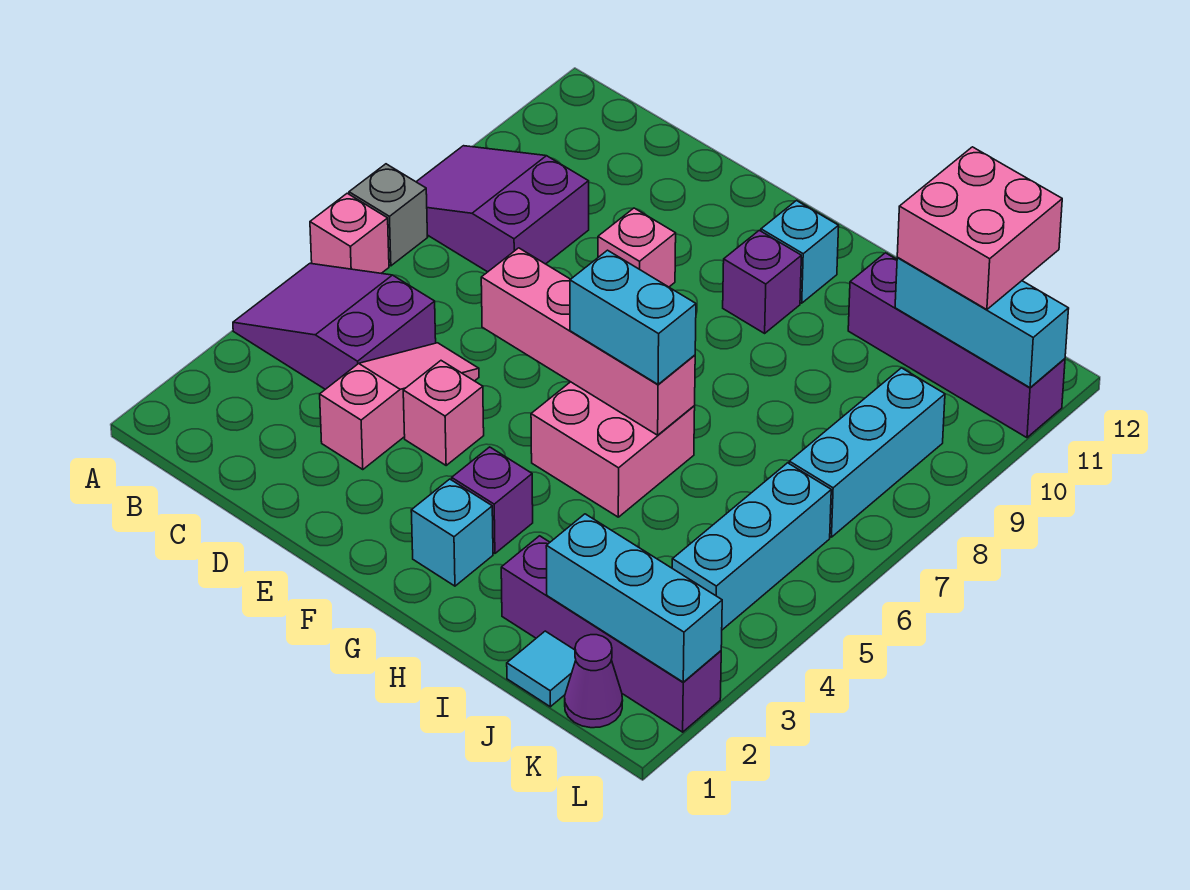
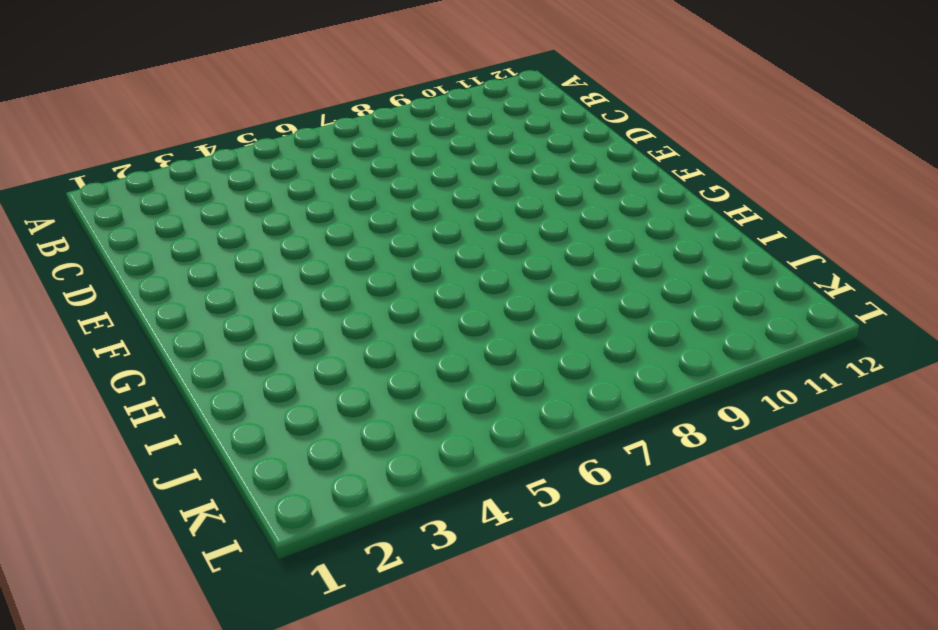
none -> purple 2x3 slope [233,263,436,389]
none -> pink 1x1 brick [310,193,389,273]
none -> grey 1x1 brick [349,164,428,266]

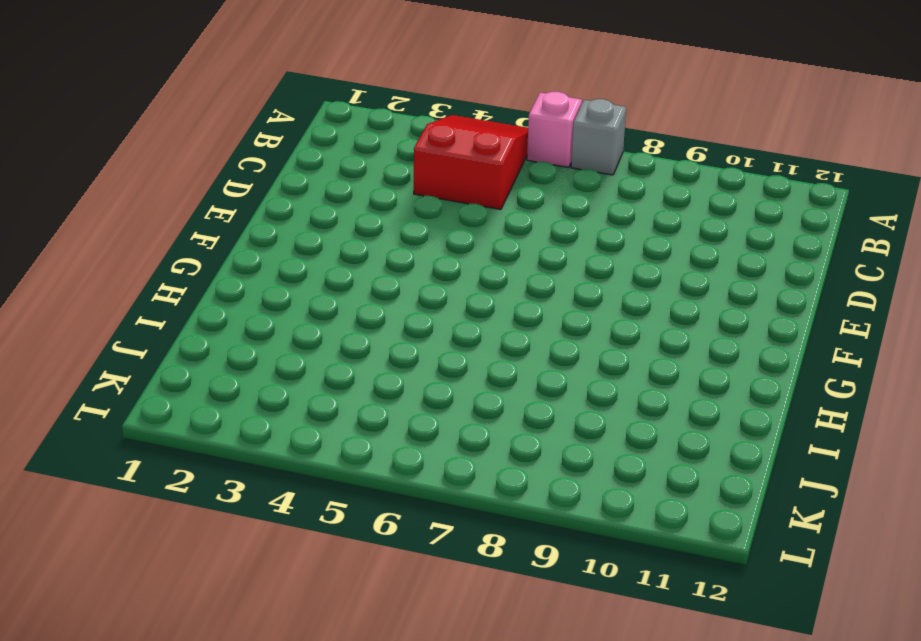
red 2x3 slope [414,115,528,209] -> purple 2x3 slope [233,263,436,389]
none -> purple 2x3 slope [416,146,589,272]
none -> pink 1x3 slope [320,343,479,470]
none -> pink 1x1 brick [403,361,484,465]

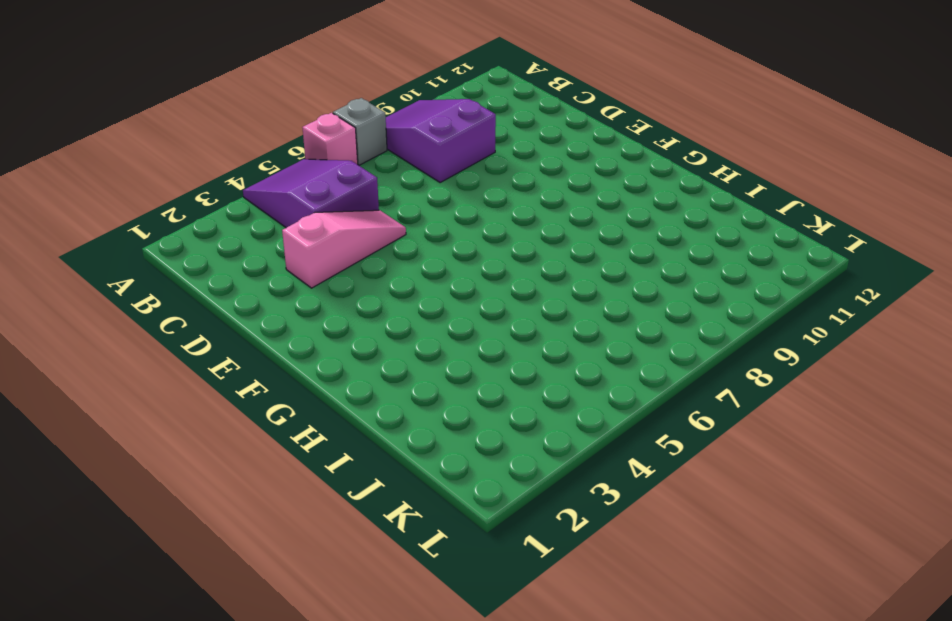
none -> pink 1x1 brick [403,361,484,465]
none -> pink 1x1 brick [598,208,676,287]
none -> cyan 1x1 brick [411,479,493,586]

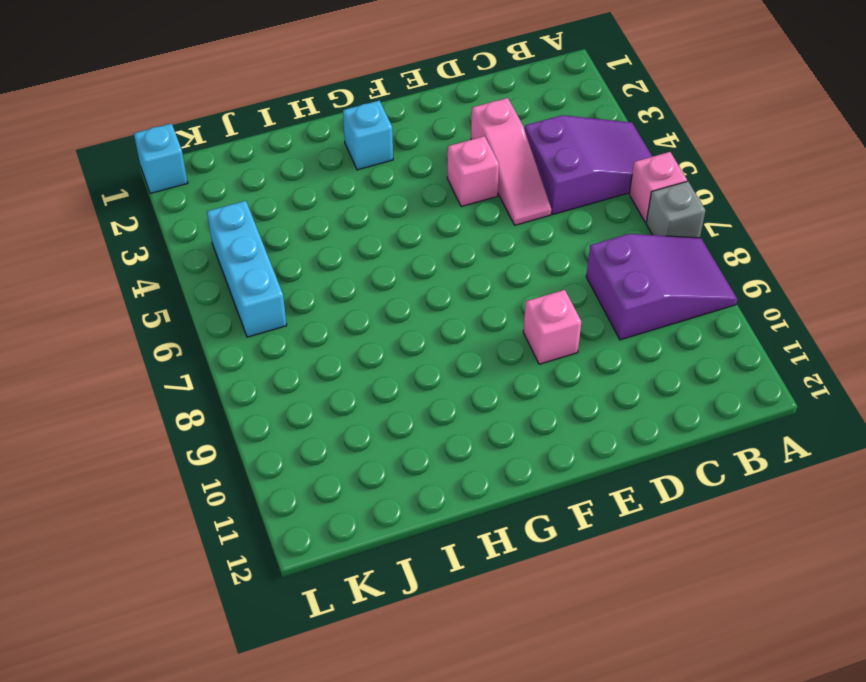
cyan 1x1 brick [134,123,188,193] -> cyan 1x1 brick moved to [761,201,839,303]
none -> purple 1x1 brick [452,447,533,553]
none -> pink 2x2 brick [531,382,695,517]
none -> purple 1x1 brick [723,230,801,333]

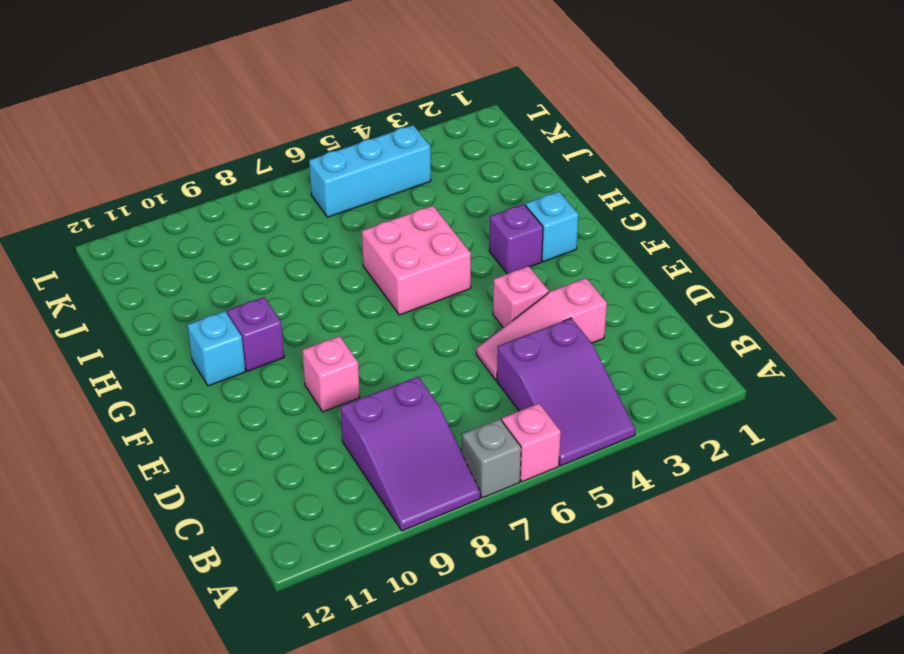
none -> purple 1x4 brick [501,536,721,732]
none -> purple 1x4 brick [848,253,1065,438]
none -> cyan 1x1 tile [507,631,576,707]

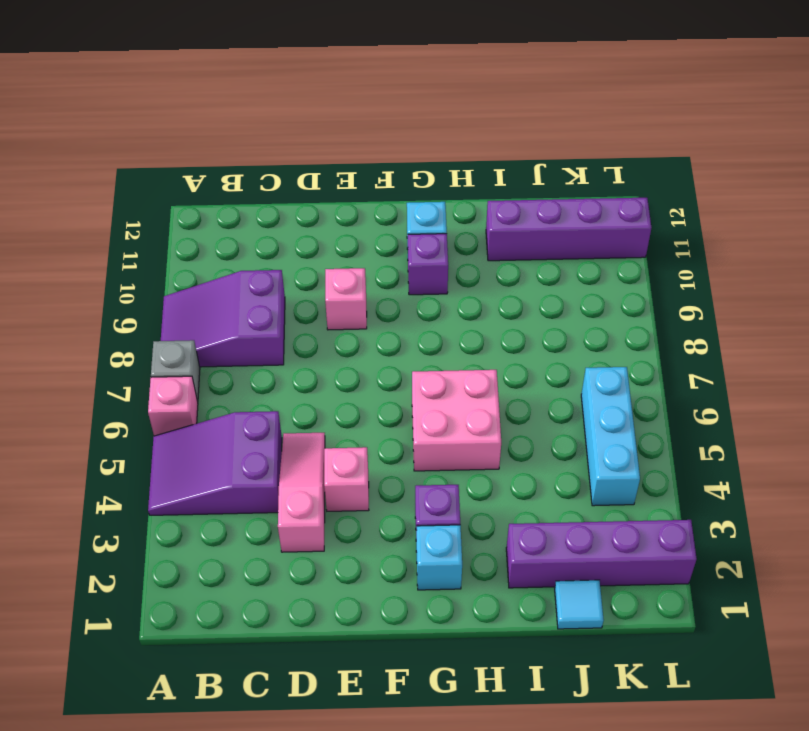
none -> purple 1x1 cone [565,635,623,728]
none -> cyan 1x3 brick [789,368,945,537]
none -> pink 1x4 brick [481,248,695,435]

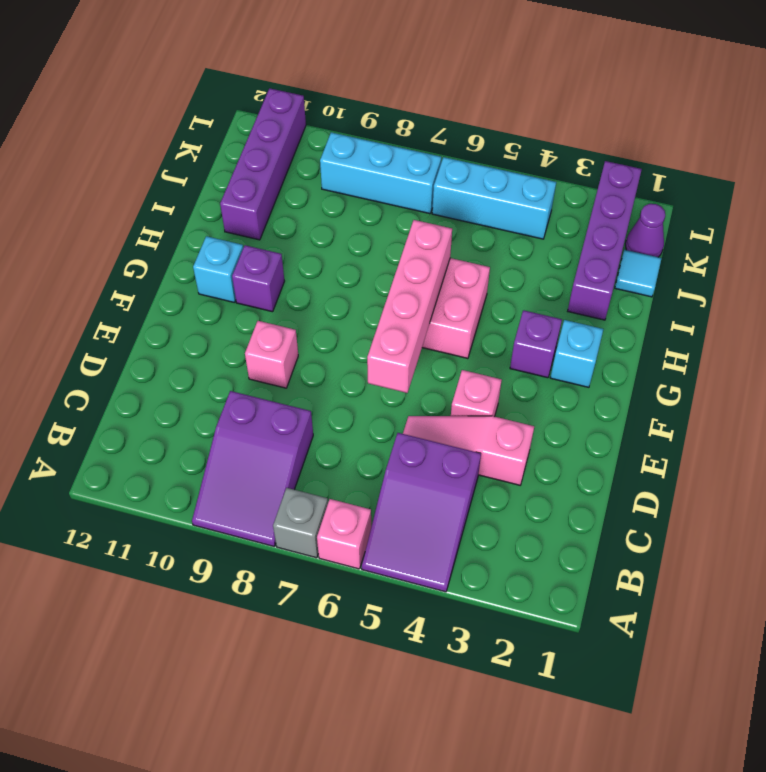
none -> cyan 1x3 brick [546,514,722,682]
none -> cyan 1x3 brick [895,257,1069,388]
none -> cyan 1x2 brick [570,250,696,384]

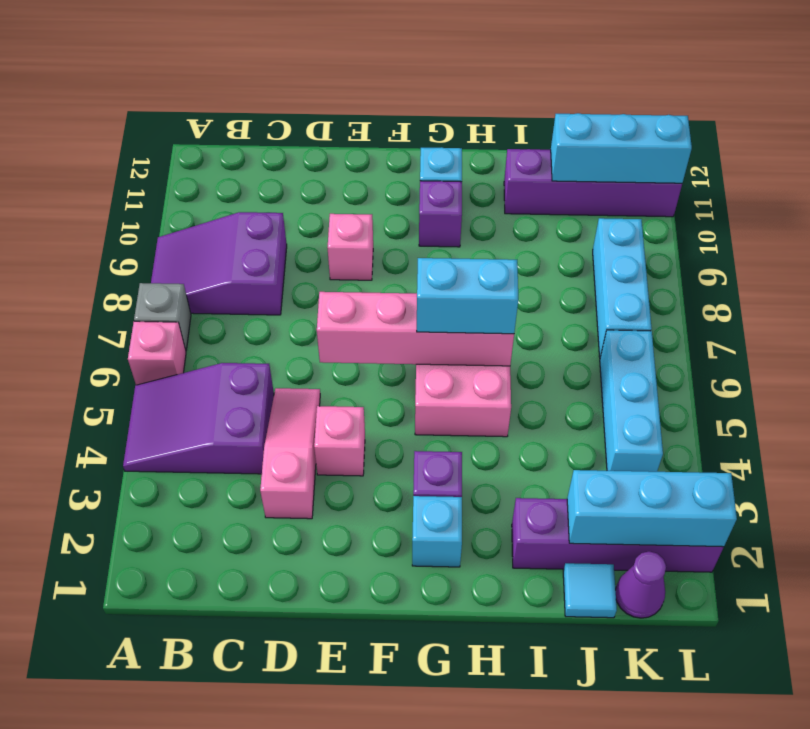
none -> pink 2x2 brick [897,147,1062,310]

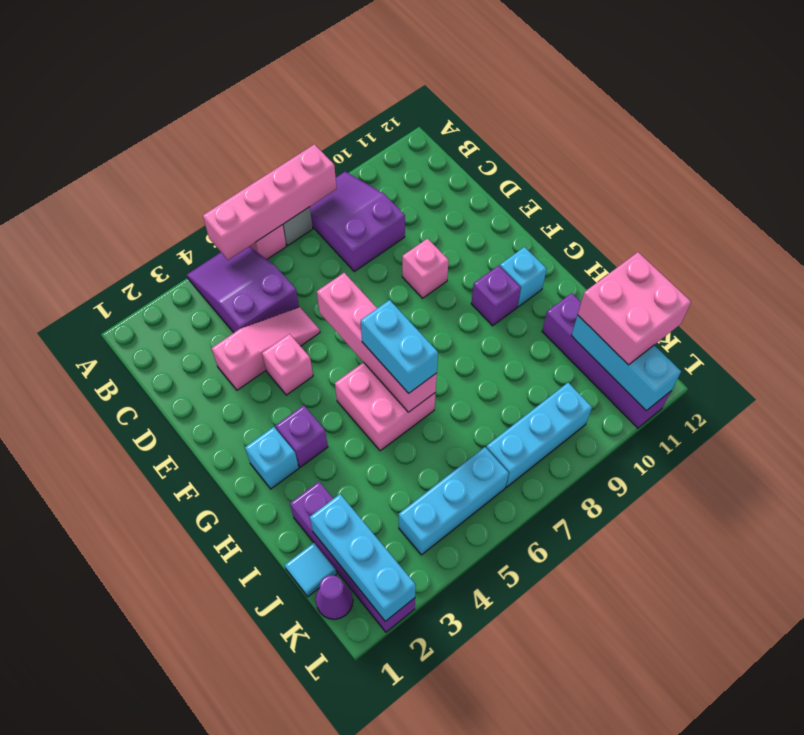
pink 1x4 brick [203,144,337,260] -> none

